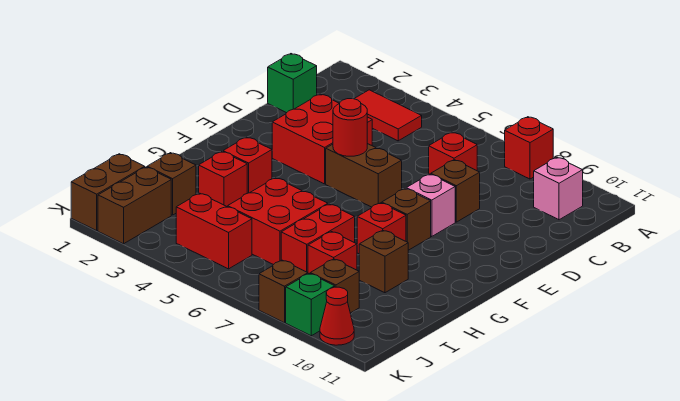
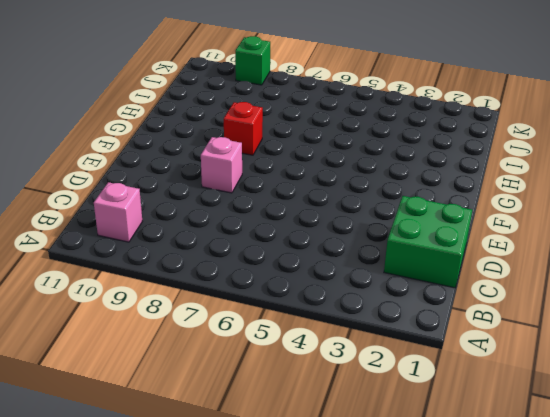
green 2x2 brick [384,196,472,288] -> green 1x1 brick [268,54,317,113]
none -> red 1x1 brick [505,117,553,179]
none -> red 1x2 tile [354,90,422,141]
none -> red 1x1 brick [429,132,477,174]

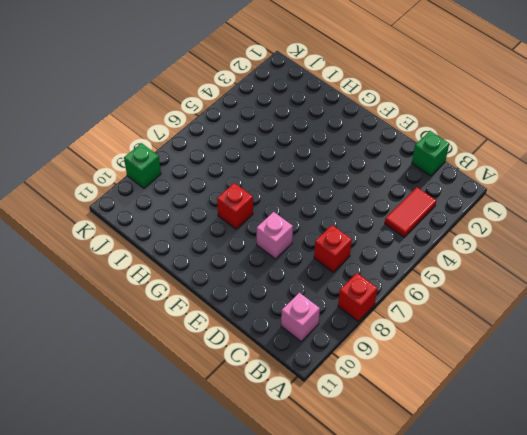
none -> red 2x2 brick [272,94,372,184]
none -> brown 1x1 brick [431,160,480,222]
none -> brown 1x2 brick [326,144,402,207]

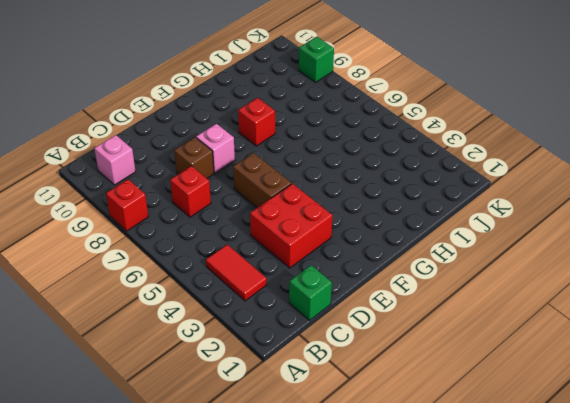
none -> brown 1x1 brick [382,188,431,250]
none -> red 1x1 brick [223,137,272,193]
none -> red 1x1 brick [199,151,247,207]

